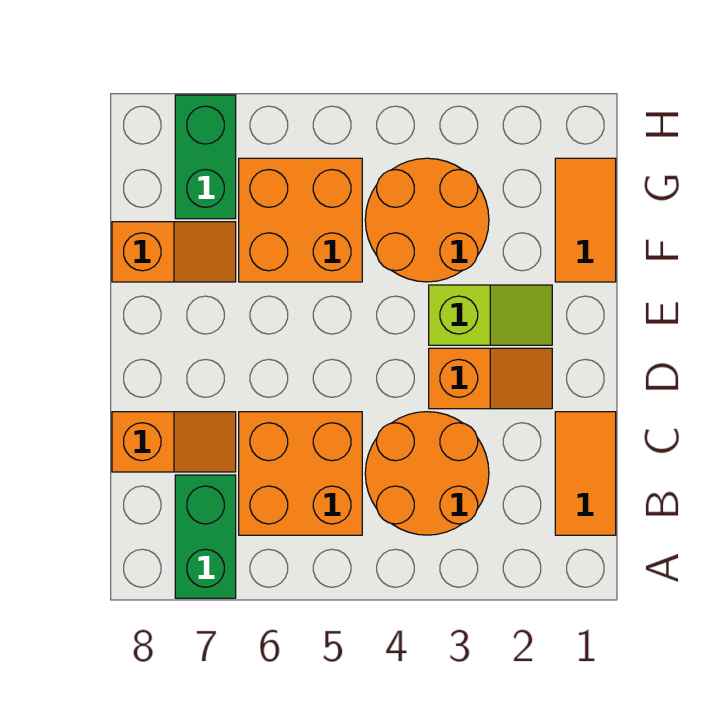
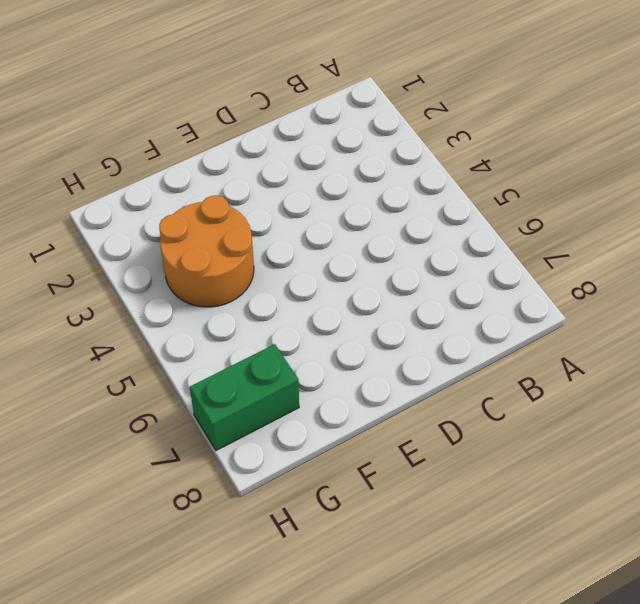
none -> green 1x2 brick [175,475,236,598]
none -> orange 1x2 tile [555,412,616,535]
none -> orange 2x2 round brick [365,412,489,535]

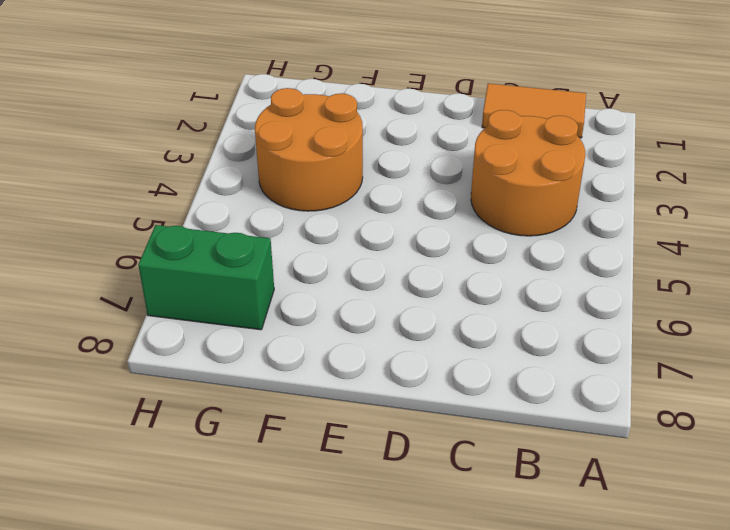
none -> green 1x2 brick [175,475,236,598]
none -> orange 2x2 brick [239,412,362,535]
none -> orange 1x2 slope [112,412,236,472]

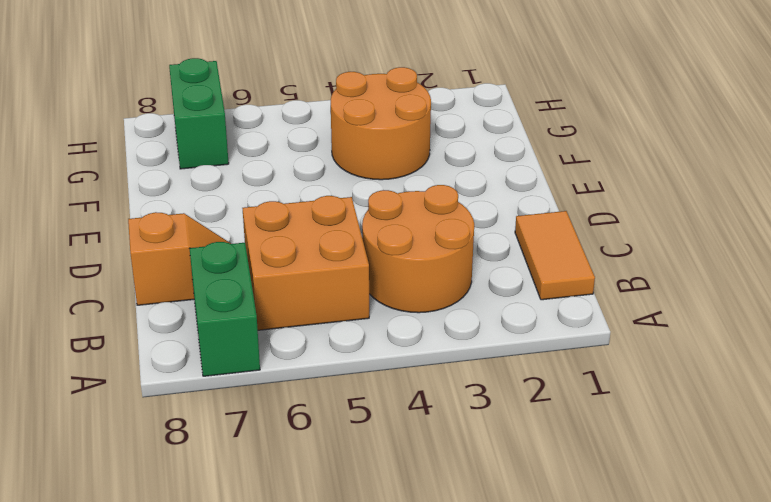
none -> orange 1x2 slope [429,348,552,409]
none -> lime 1x2 slope [429,285,552,345]
none -> orange 1x2 tile [555,158,616,282]

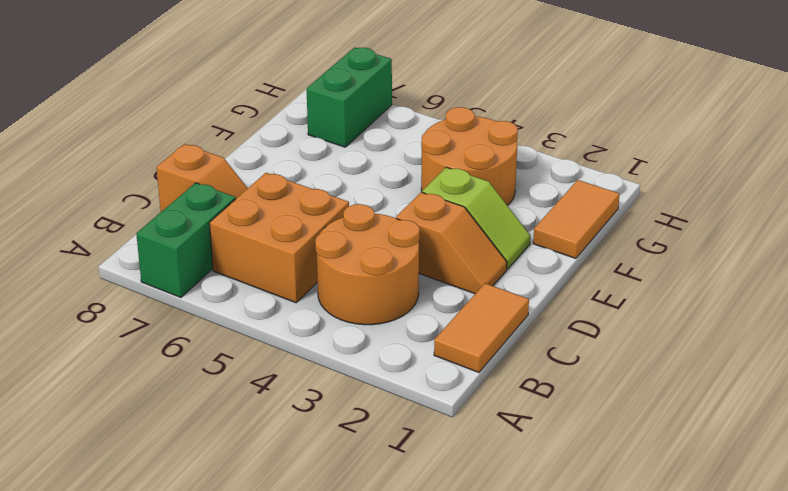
none -> orange 2x2 brick [239,158,362,282]
none -> orange 1x2 slope [112,222,236,282]

